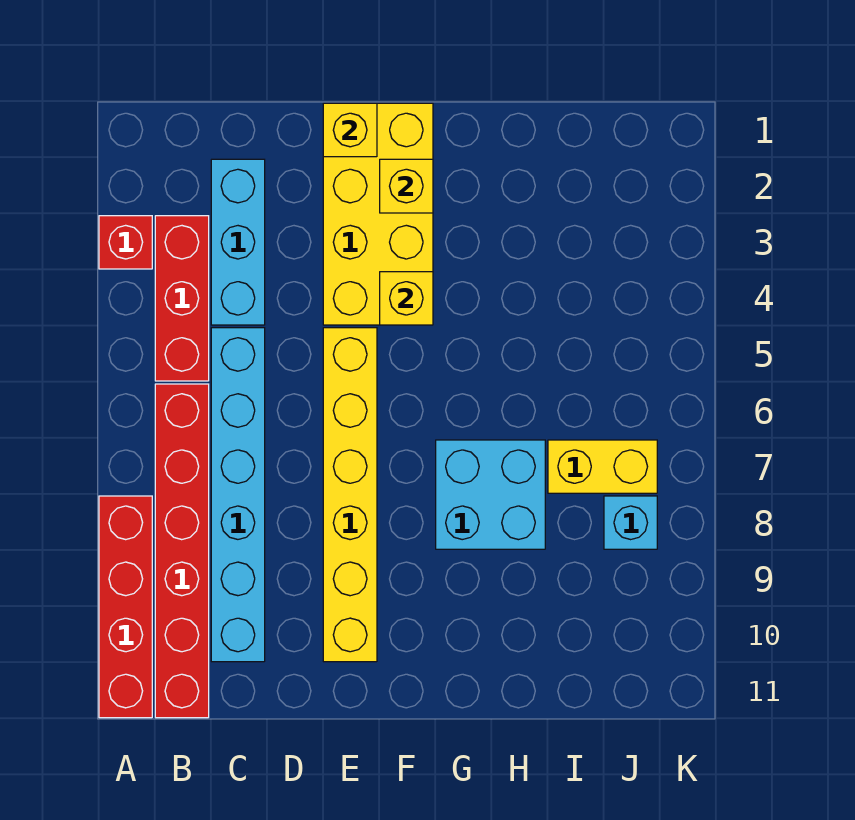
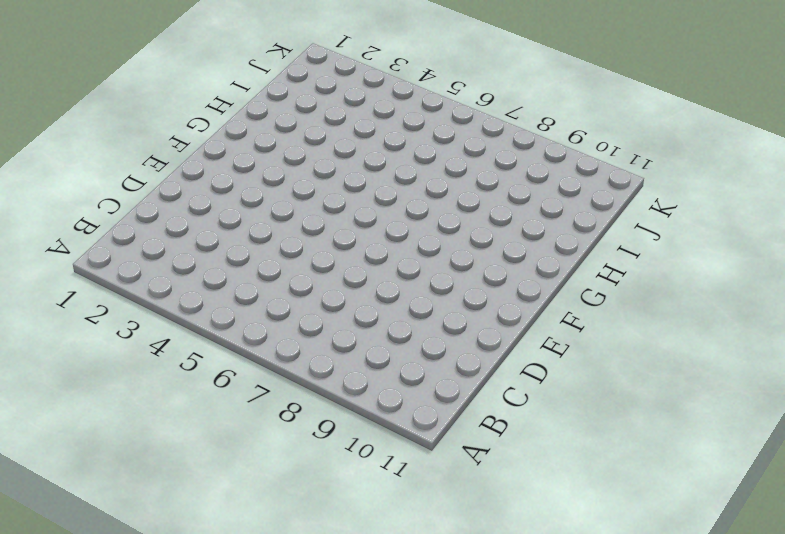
none -> red 1x1 brick [99,216,152,269]
none -> red 1x4 brick [99,496,152,718]
none -> red 1x3 brick [155,216,209,381]

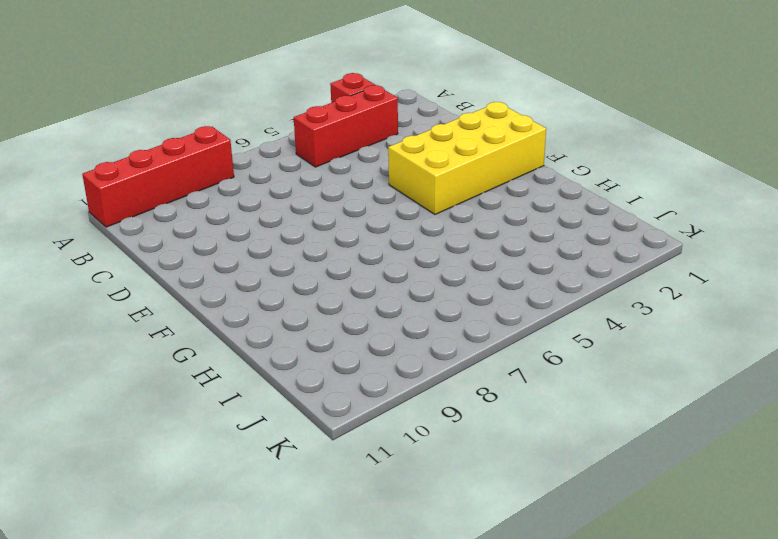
none -> red 1x6 brick [155,384,209,718]
none -> cyan 1x3 brick [211,159,265,325]
none -> cyan 1x6 brick [211,328,265,662]

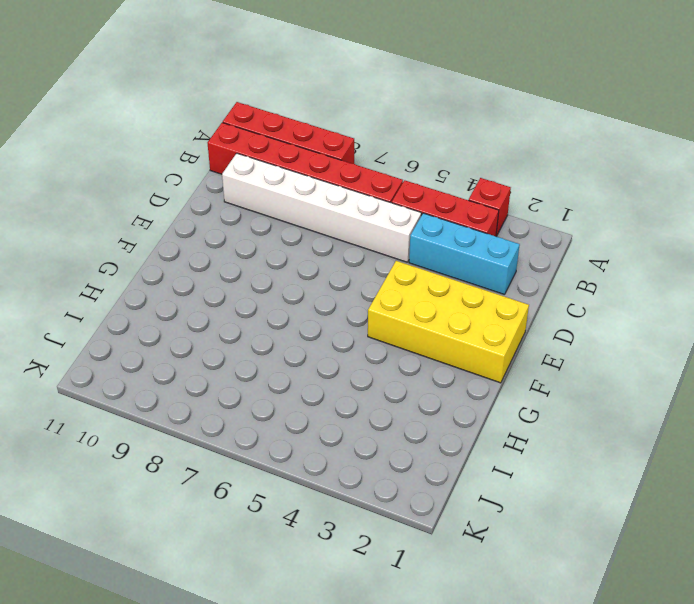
white 1x6 brick [222,153,421,262] -> cyan 1x6 brick [211,328,265,662]
none -> yellow 1x6 brick [323,328,377,662]
none -> cyan 2x2 brick [436,440,545,549]
none -> yellow 1x2 brick [548,440,657,493]

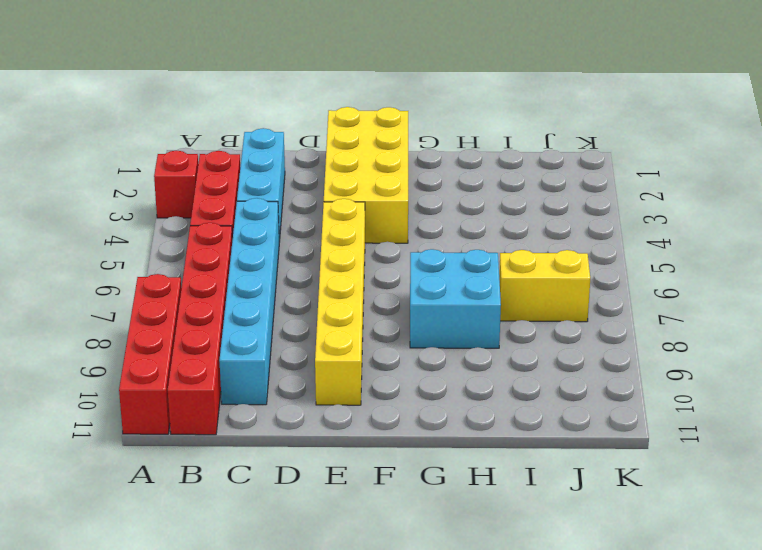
none -> cyan 1x1 brick [604,496,657,549]
none -> yellow 1x1 brick [323,103,377,157]
none -> yellow 1x1 brick [380,159,433,213]

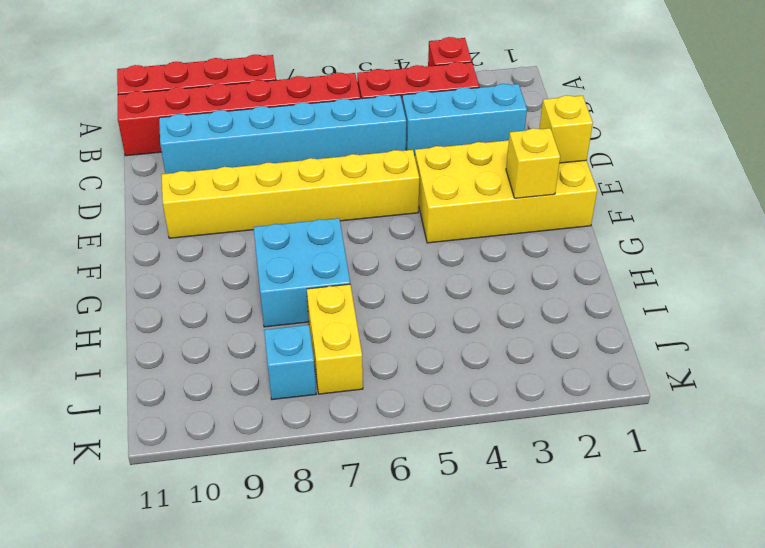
none -> yellow 1x1 brick [380,272,433,325]

